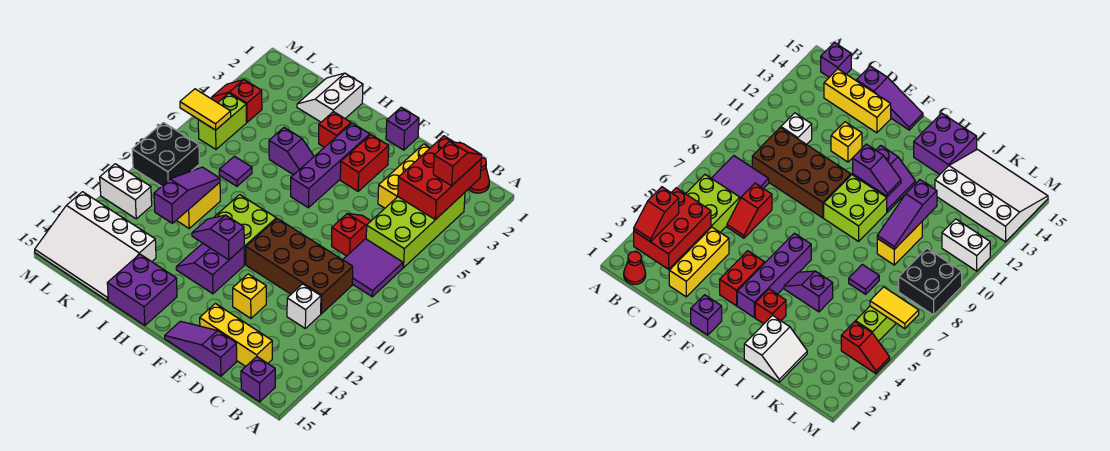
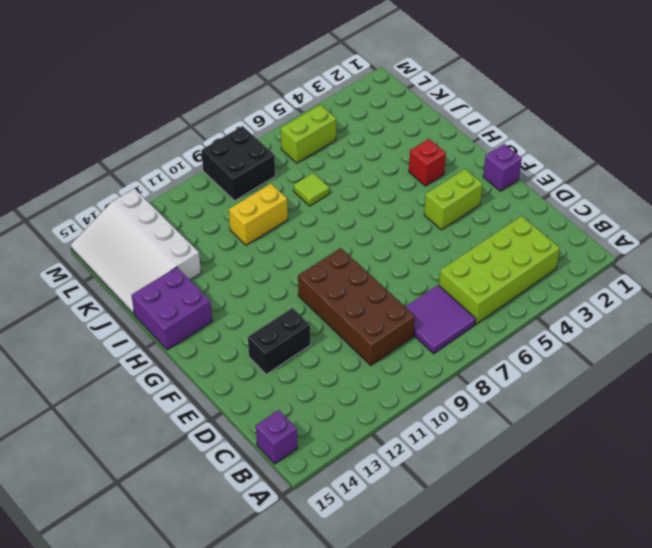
black 1x2 brick [248,308,310,374] -> yellow 1x1 brick [233,274,266,318]
lime 1x2 brick [424,169,483,230] -> red 1x2 brick [340,135,389,191]
lime 1x1 tile [294,173,329,206] -> purple 1x1 tile [219,156,252,186]
none -> red 1x1 cone [469,157,489,193]
none -> white 1x1 brick [287,284,321,328]
none -> yellow 1x3 brick [200,304,272,366]
none -> yellow 1x3 brick [378,144,430,208]

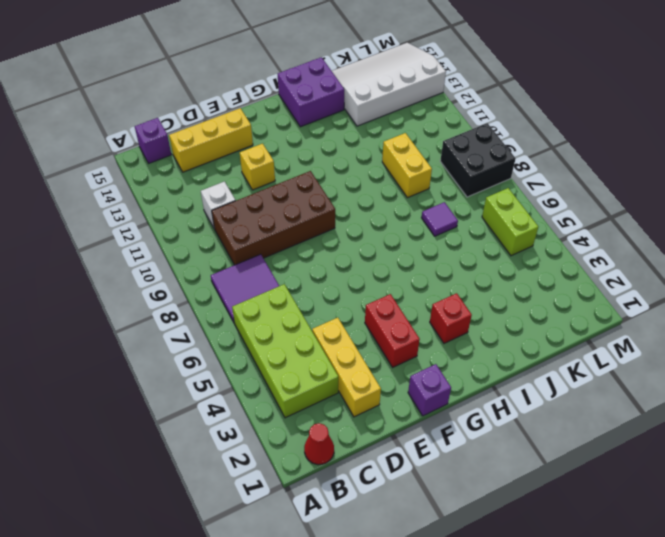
none -> red 1x2 slope [332,214,371,256]
none -> purple 1x3 slope [165,321,237,376]
none -> purple 1x4 brick [291,123,370,208]
none -> lime 2x2 brick [214,195,276,264]

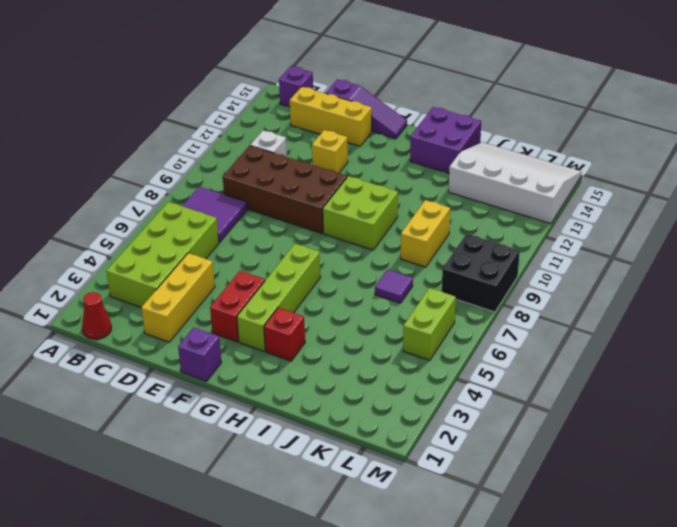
lime 1x4 brick [237,244,321,351] -> purple 1x4 brick [291,123,370,208]
none -> red 1x2 slope [332,214,371,256]
none -> purple 2x2 slope [176,243,244,294]
none -> purple 1x2 slope [269,128,314,175]
none -> white 2x2 slope [297,73,363,122]

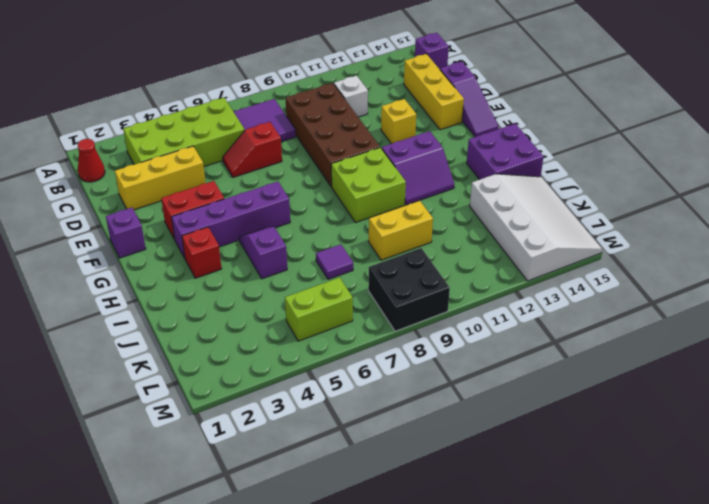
none -> white 2x2 slope [297,73,363,122]
none -> red 1x2 slope [212,80,262,122]
none -> white 1x2 brick [100,164,152,219]
none -> red 2x3 brick [398,136,481,220]

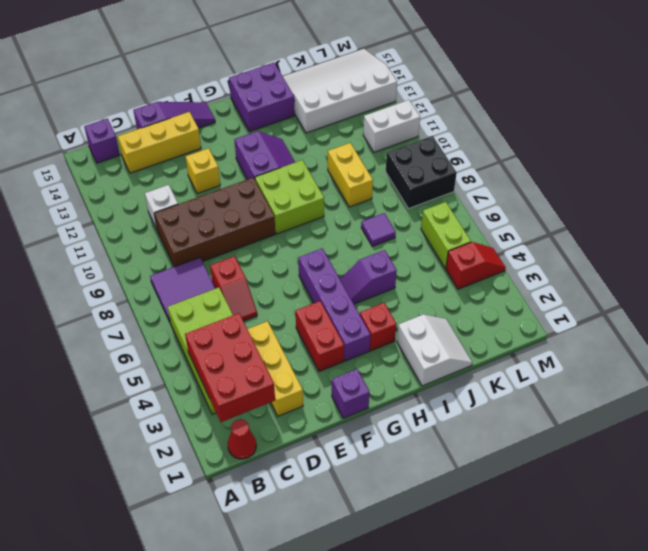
none -> purple 1x2 slope [192,215,244,260]
none -> purple 1x3 slope [154,167,220,223]
none -> yellow 1x2 tile [180,89,231,130]
none -> red 1x2 slope [433,141,482,186]

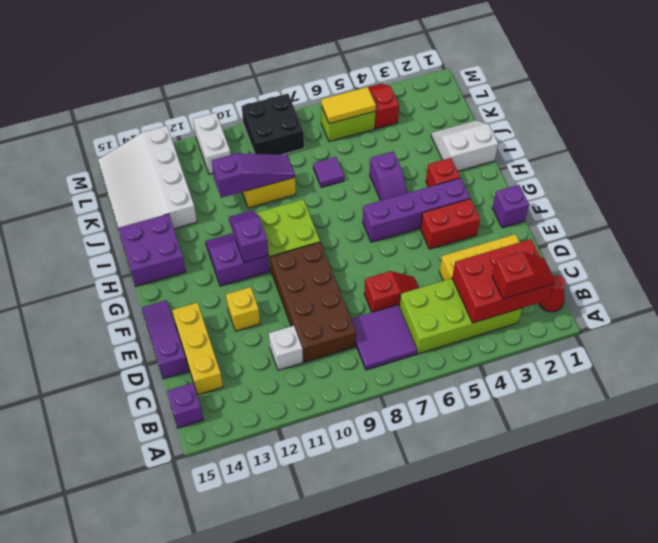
yellow 1x2 tile [321,87,376,124] -> yellow 1x2 tile turned to [180,89,231,130]

